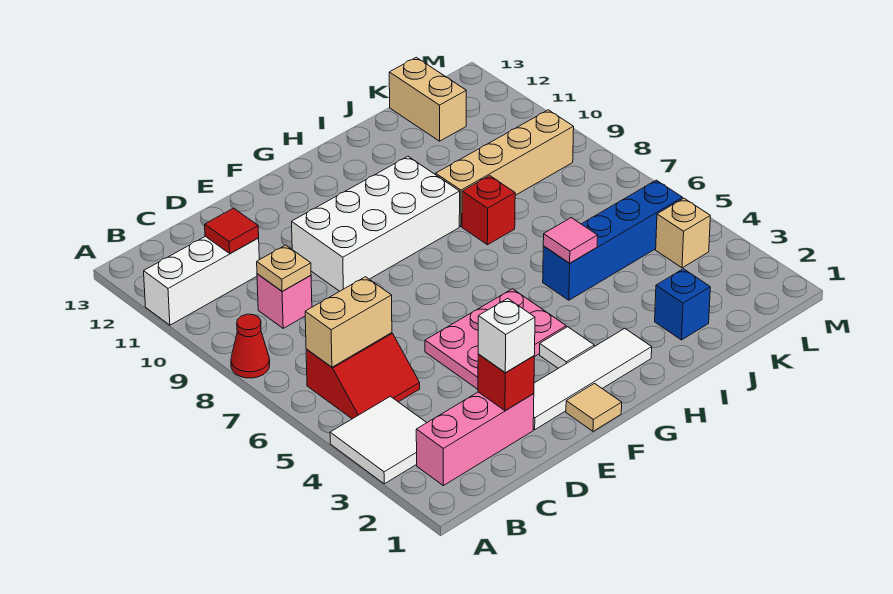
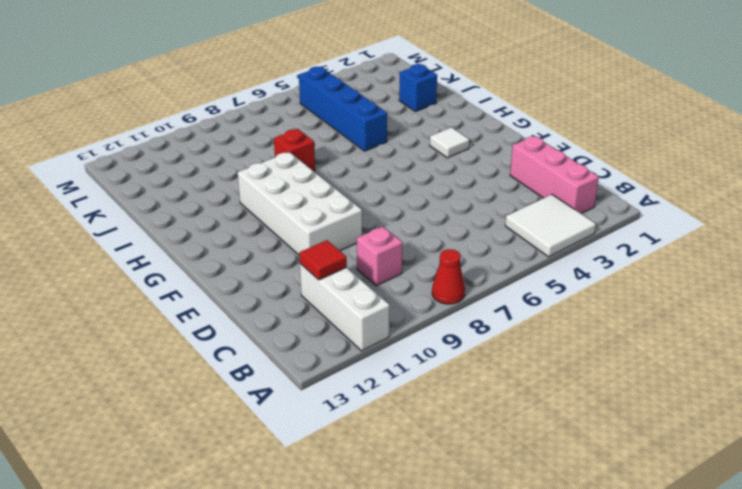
none -> red 2x2 slope [306,333,420,419]
none -> white 1x4 tile [533,328,652,430]
none -> pink 2x3 plate [425,289,566,389]

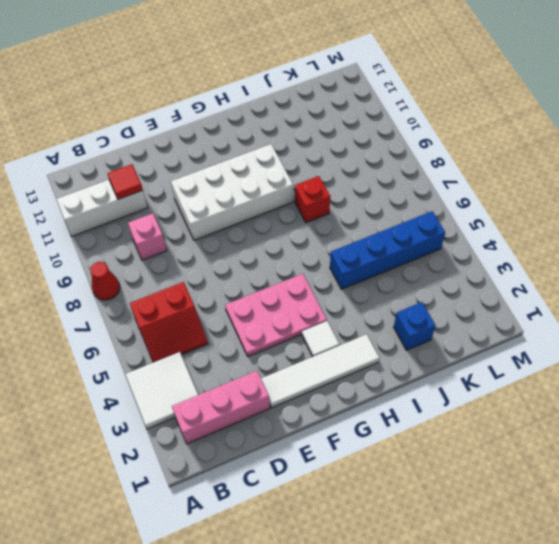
none -> tan 1x1 tile [566,384,622,431]
none -> tan 1x4 brick [436,110,574,227]
none -> tan 1x2 brick [389,57,466,141]

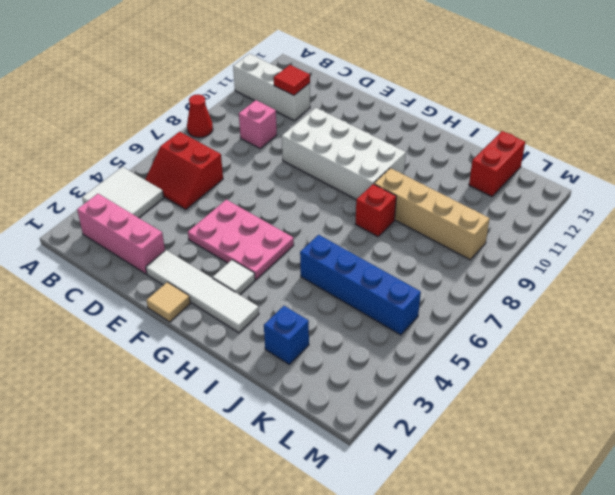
red 1x2 brick [469,131,525,197] -> tan 1x2 brick [389,57,466,141]
none -> tan 1x1 brick [656,198,710,268]
none -> tan 1x2 brick [305,277,392,367]
none -> tan 1x1 plate [257,245,311,291]

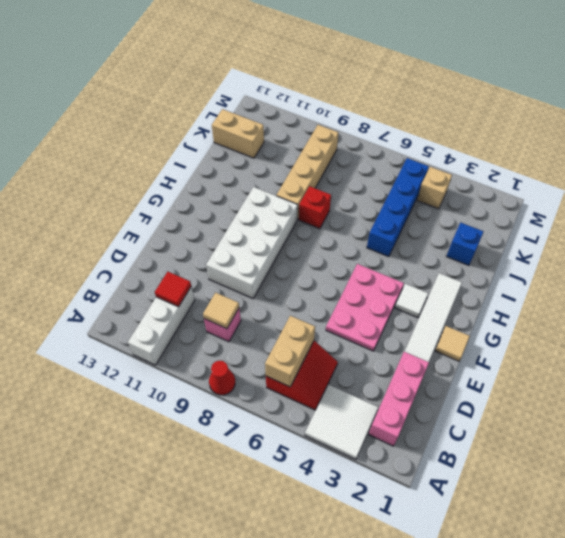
tan 1x1 tile [203,293,239,329] -> tan 1x1 plate [257,245,311,291]
none -> red 1x1 brick [478,354,534,411]
none -> pink 1x1 tile [543,218,598,263]
none -> white 1x1 brick [478,298,535,373]

